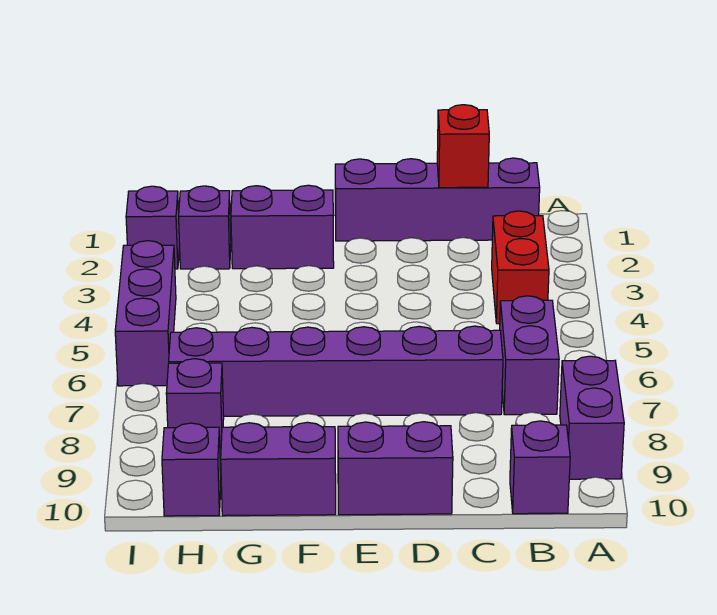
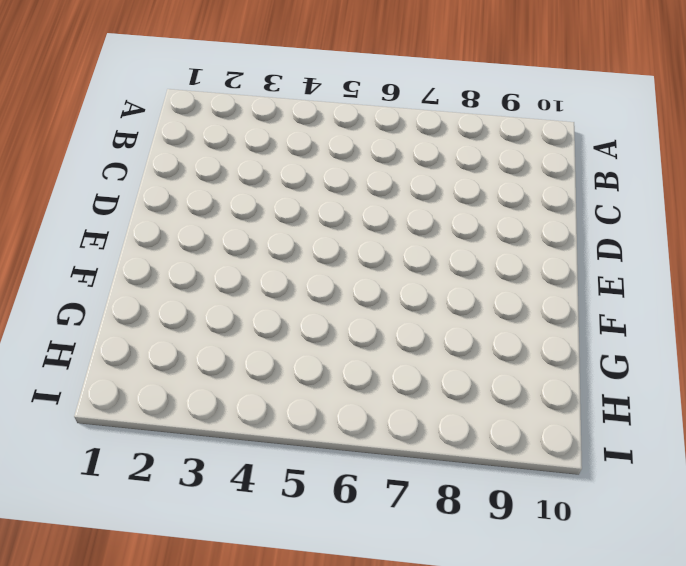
none -> purple 1x2 brick [560,356,624,479]
none -> purple 1x4 brick [335,158,540,241]
none -> red 1x2 brick [492,211,549,324]

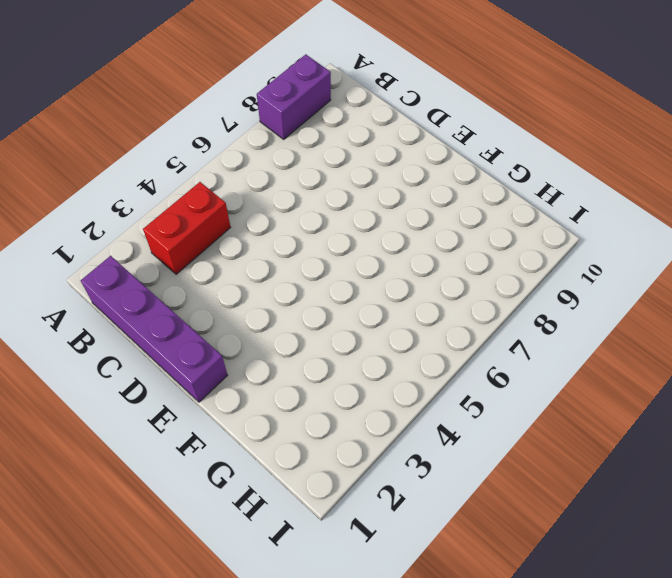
none -> purple 1x2 brick [500,296,559,415]
none -> purple 1x1 brick [510,421,570,514]
none -> purple 1x6 brick [169,326,503,416]

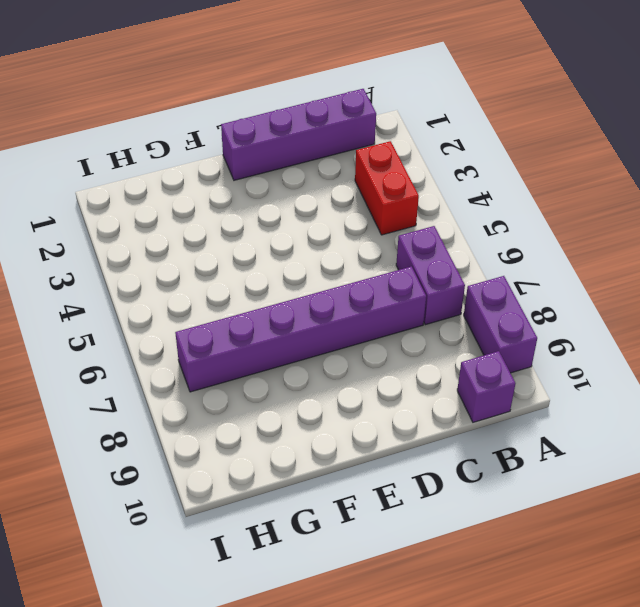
none -> purple 1x2 brick [338,422,453,515]
none -> purple 1x2 brick [231,185,334,269]
none -> purple 1x2 brick [221,422,336,516]

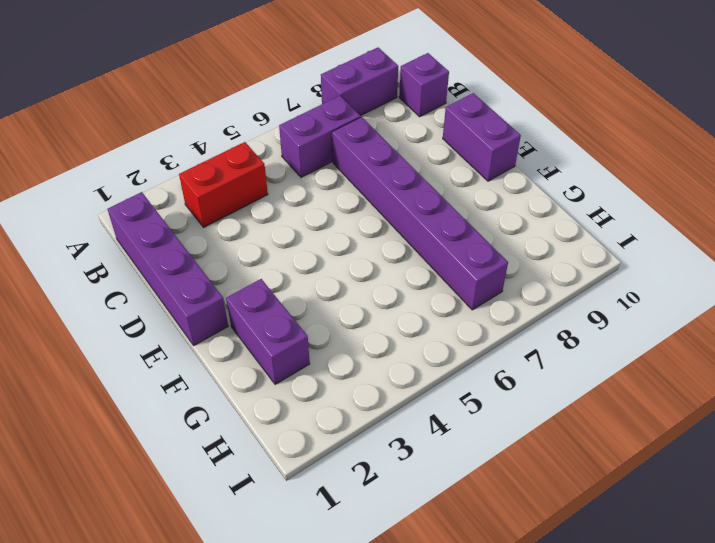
none -> purple 1x2 brick [221,422,336,516]
none -> purple 1x1 brick [179,186,231,269]
none -> purple 1x1 brick [166,359,224,448]

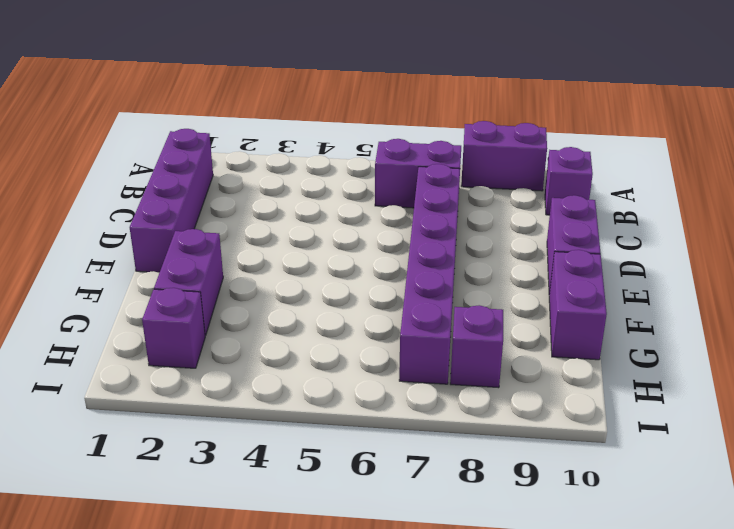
none -> red 1x2 brick [492,211,549,324]
none -> purple 1x1 brick [162,423,221,516]
none -> purple 1x1 brick [126,186,180,269]

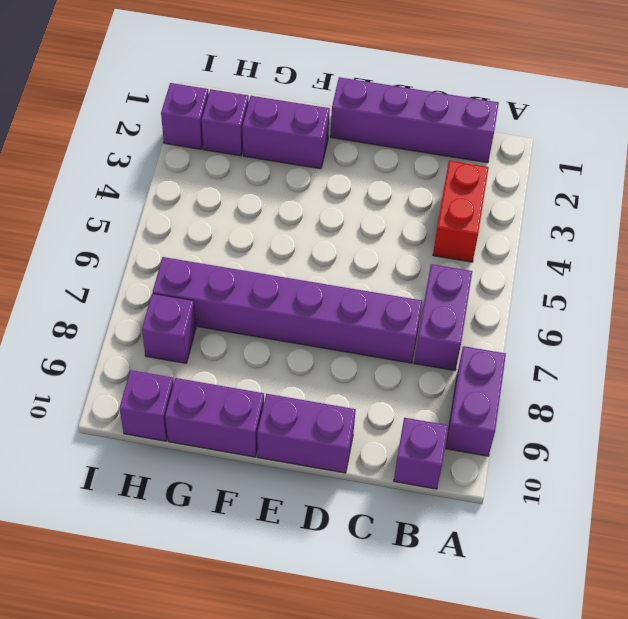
none -> purple 1x3 brick [115,241,176,386]
none -> red 1x1 brick [437,105,489,188]

